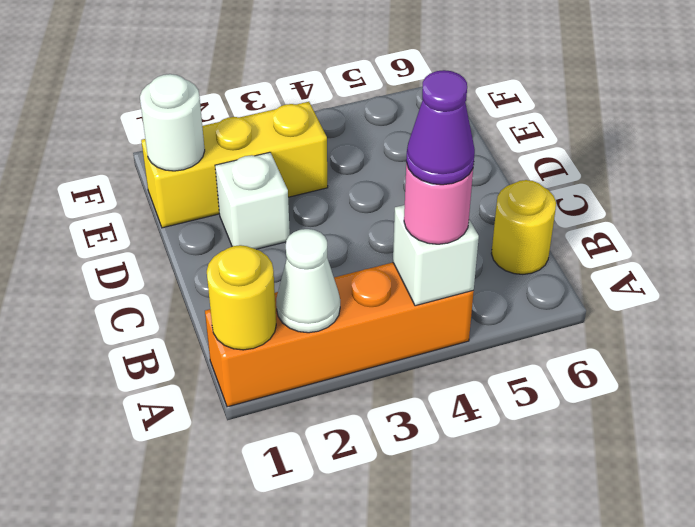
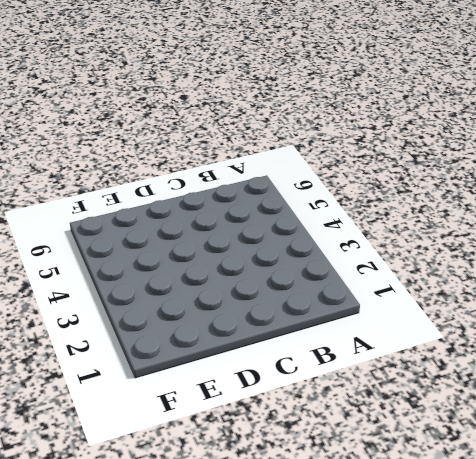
none -> orange 1x4 brick [205,262,474,407]
none -> yellow 1x1 round brick [491,180,556,274]

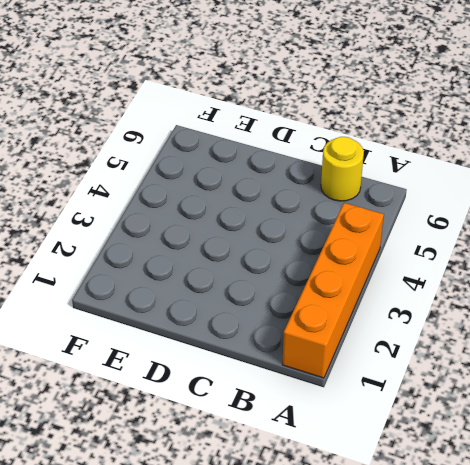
none -> white 1x1 brick [215,152,290,249]
none -> yellow 1x3 brick [141,102,328,228]

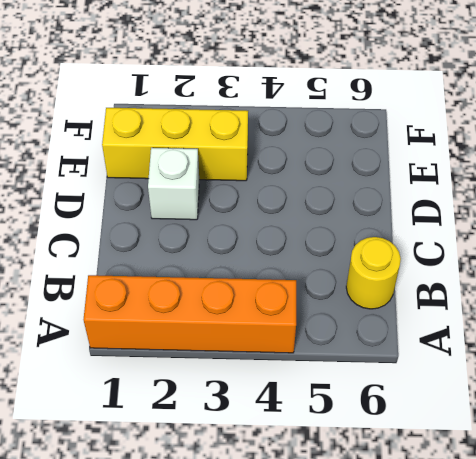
none -> yellow 1x1 round brick [207,245,276,350]
none -> white 1x1 cone [276,229,340,333]

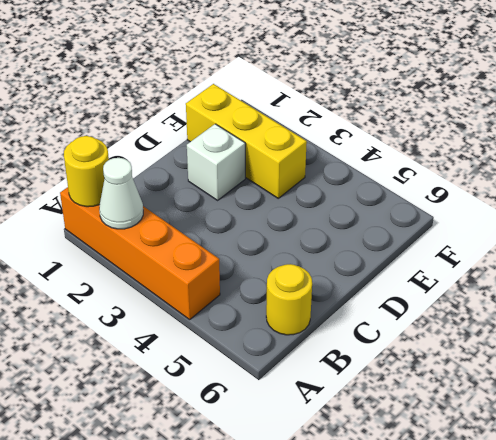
none -> white 1x1 brick [393,205,479,306]
none -> white 1x1 round brick [140,74,205,171]

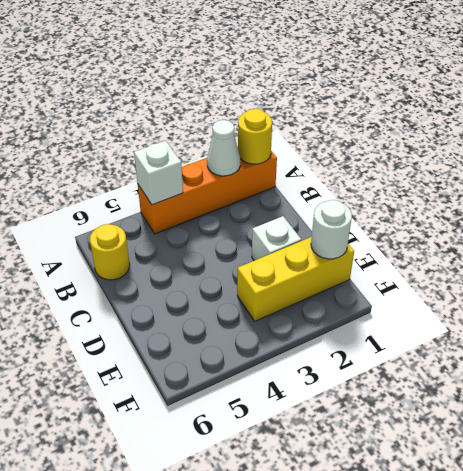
none -> pink 1x1 round brick [404,163,473,244]
none -> purple 1x1 cone [406,70,475,185]

